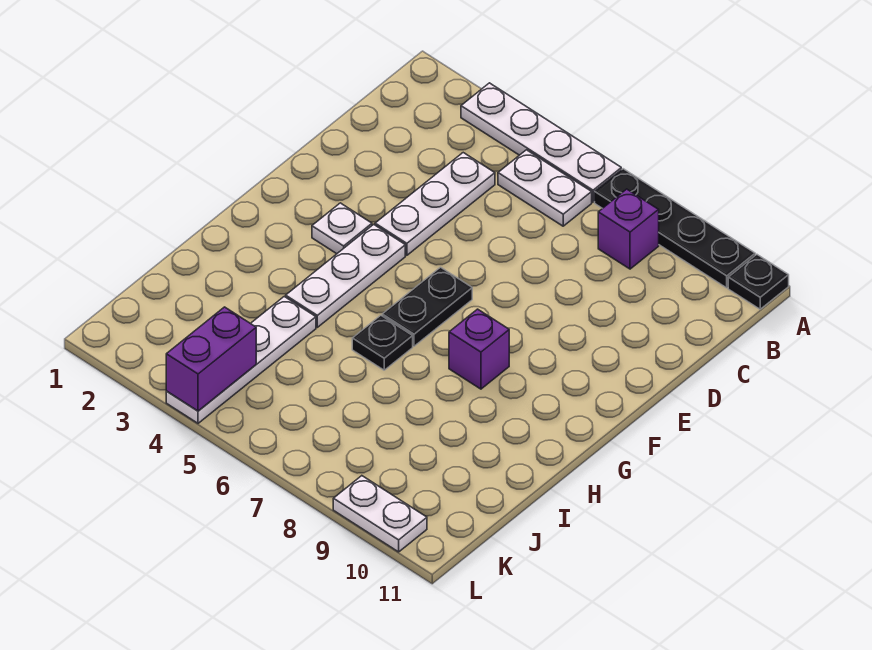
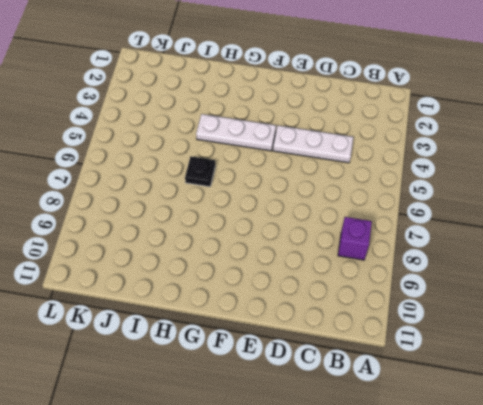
none -> white 1x4 plate [461,83,621,202]
none -> black 1x4 plate [595,169,755,288]
none -> black 1x1 plate [728,254,789,309]

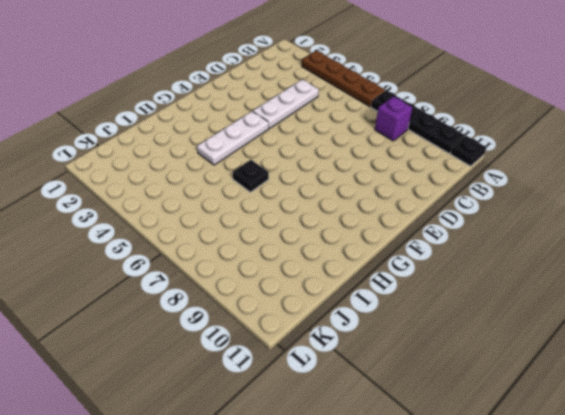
brown 1x4 plate [302,51,385,107] -> white 1x4 plate [461,83,621,202]
none -> white 1x2 plate [498,150,592,226]
none -> white 1x1 plate [312,203,372,254]
none -> black 1x2 plate [382,267,472,346]

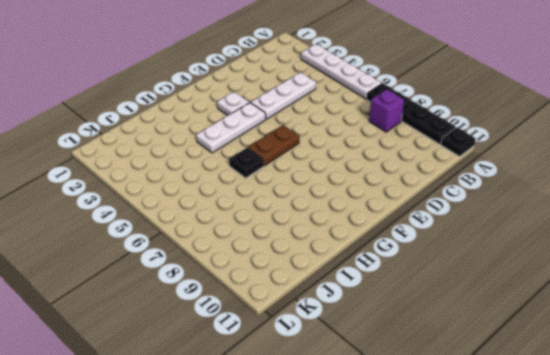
brown 1x2 plate [248,125,300,166] -> black 1x2 plate [382,267,472,346]
none -> white 1x2 plate [498,150,592,226]
none -> purple 1x1 brick [449,309,509,389]
none -> white 1x4 plate [166,297,316,423]

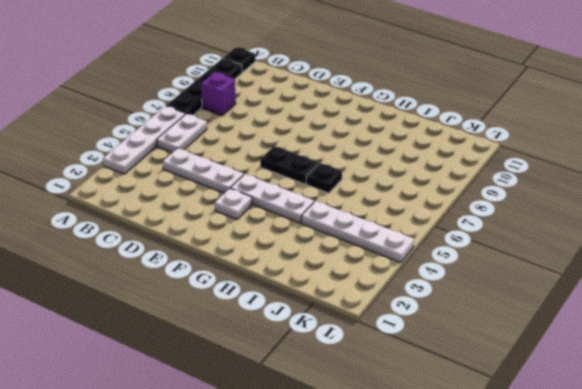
none -> purple 1x1 brick [449,309,509,389]
none -> white 1x2 plate [333,476,427,552]
none -> purple 1x2 brick [166,307,256,411]

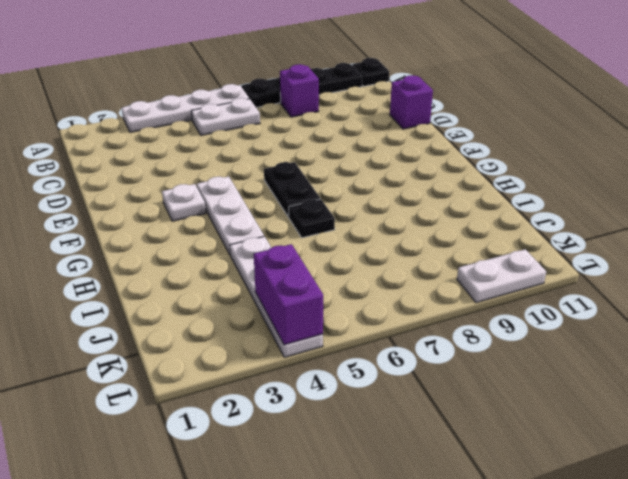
purple 1x1 brick [390,75,433,129] -> purple 1x1 brick moved to [449,309,509,389]
none -> white 1x3 plate [375,153,495,255]

